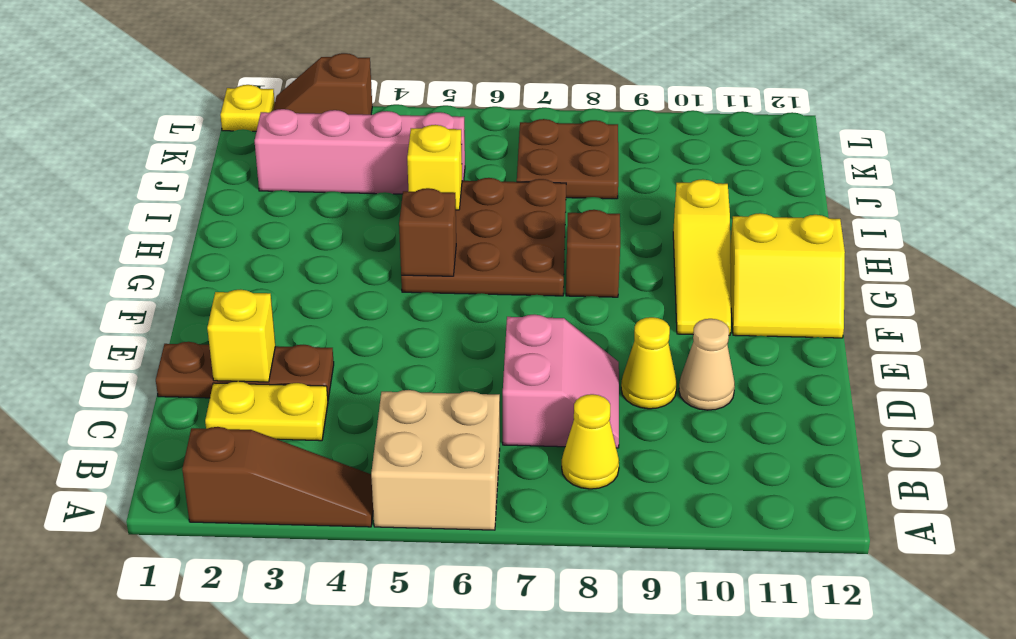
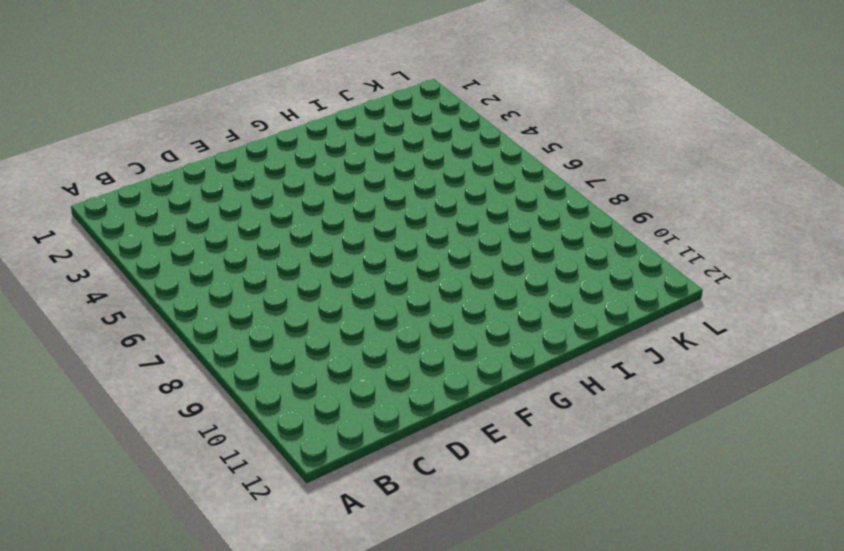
none -> brown 1x3 slope [182,427,373,527]
none -> tan 2x2 brick [371,390,500,530]
none -> yellow 1x1 cone [562,394,619,489]

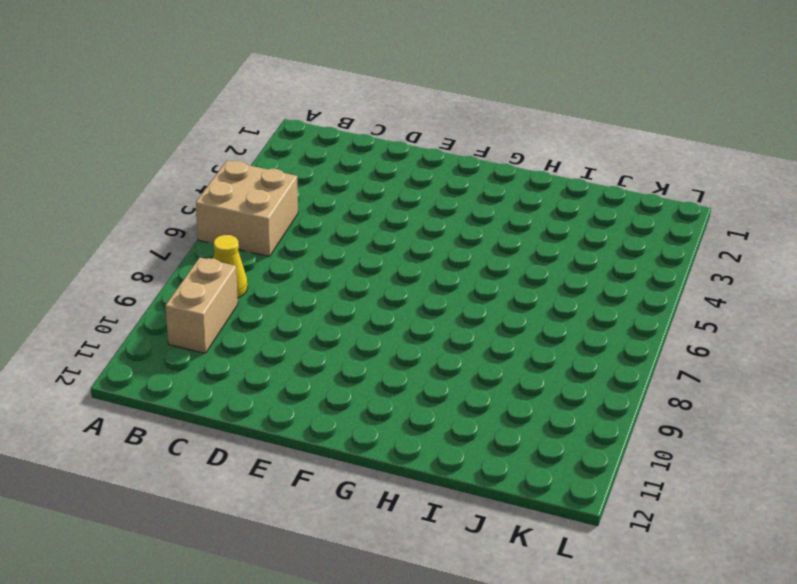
tan 1x2 brick [165,257,238,353] -> none
none -> brown 1x3 slope [182,427,373,527]
none -> yellow 1x2 plate [205,381,328,441]
none -> pink 2x2 slope [503,314,619,448]

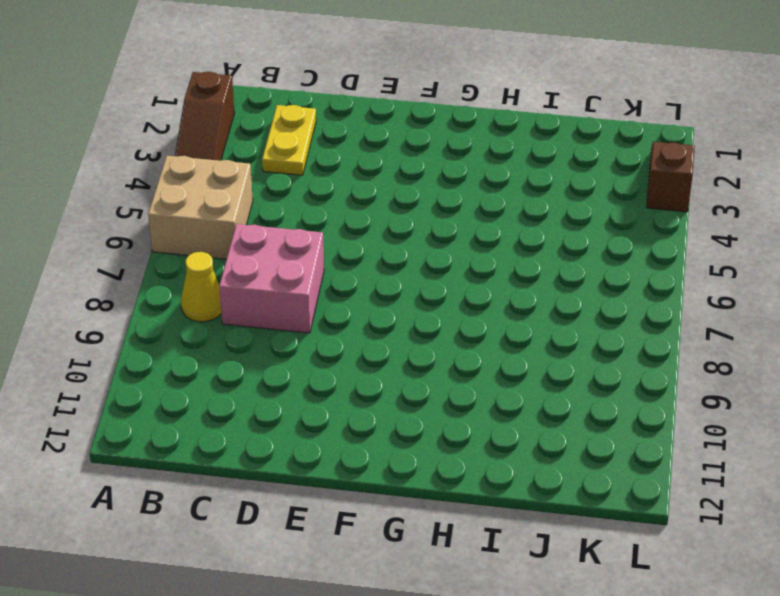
pink 2x2 brick [219,224,324,333] -> pink 2x2 slope [503,314,619,448]
none -> brown 1x3 plate [156,342,334,399]
none -> yellow 1x1 cone [621,317,677,409]
none -> tan 1x1 cone [679,319,735,410]

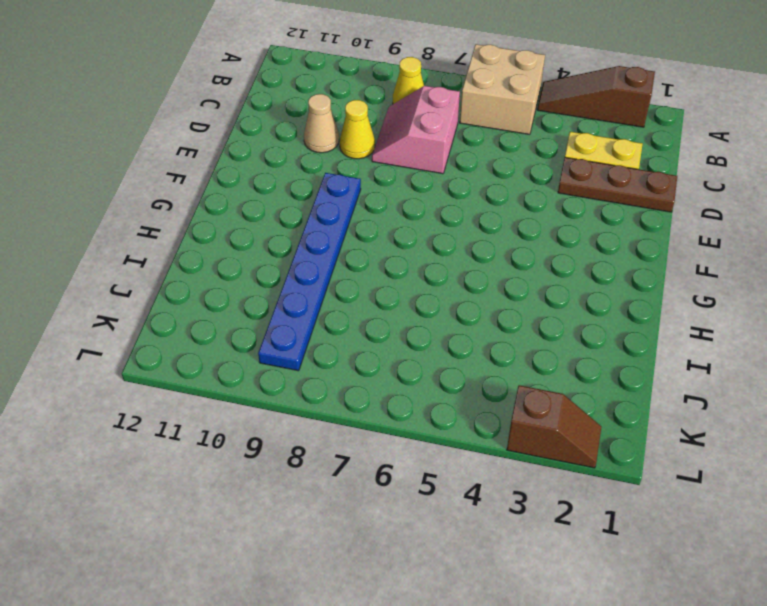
blue 1x6 plate [258,173,361,371] -> none
none -> yellow 1x3 slope [673,179,731,335]
none -> yellow 2x2 slope [730,213,845,338]
none -> brown 3x3 plate [401,178,566,296]

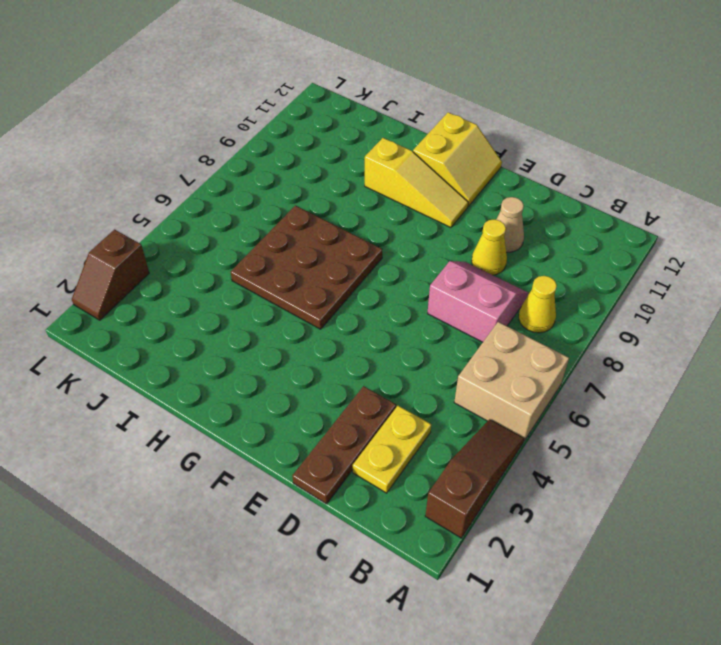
none -> brown 1x1 brick [566,210,620,297]
none -> pink 1x4 brick [254,109,465,194]
none -> brown 2x2 plate [517,119,618,199]

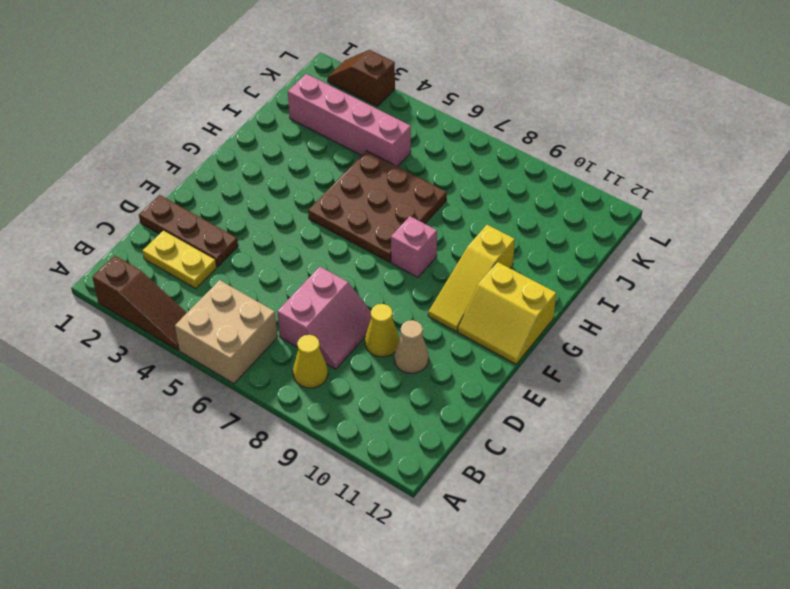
pink 1x1 brick [391,216,437,277] -> brown 1x1 brick [566,210,620,297]
none -> brown 2x2 plate [517,119,618,199]
none -> yellow 1x1 plate [220,85,275,131]
none -> yellow 1x1 brick [207,290,275,382]

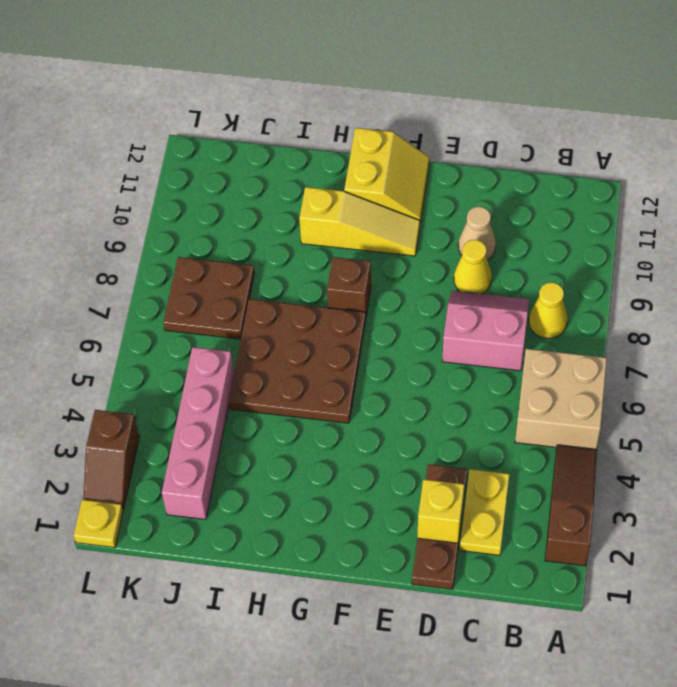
none -> brown 1x1 brick [399,188,456,276]
none -> yellow 1x1 brick [407,125,462,210]

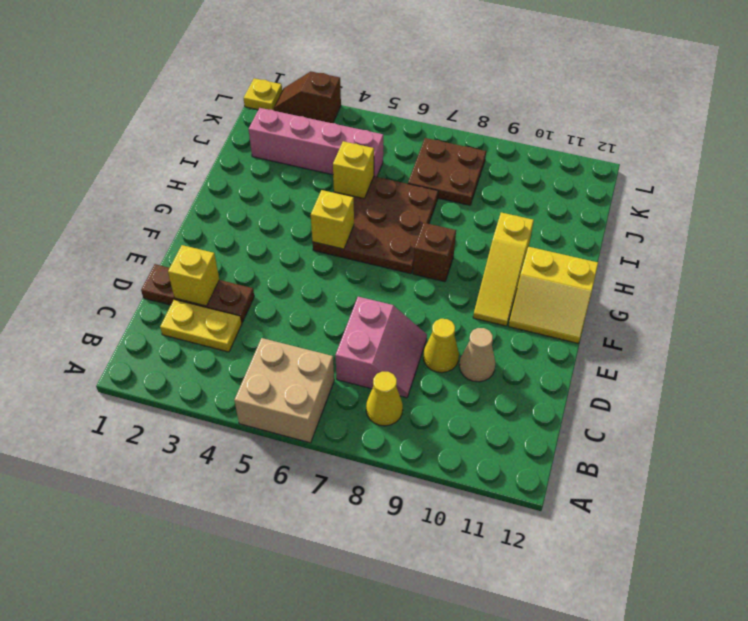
yellow 1x1 brick [311,190,354,249] -> brown 1x1 brick [399,188,456,276]
none -> brown 1x3 slope [182,427,373,527]

